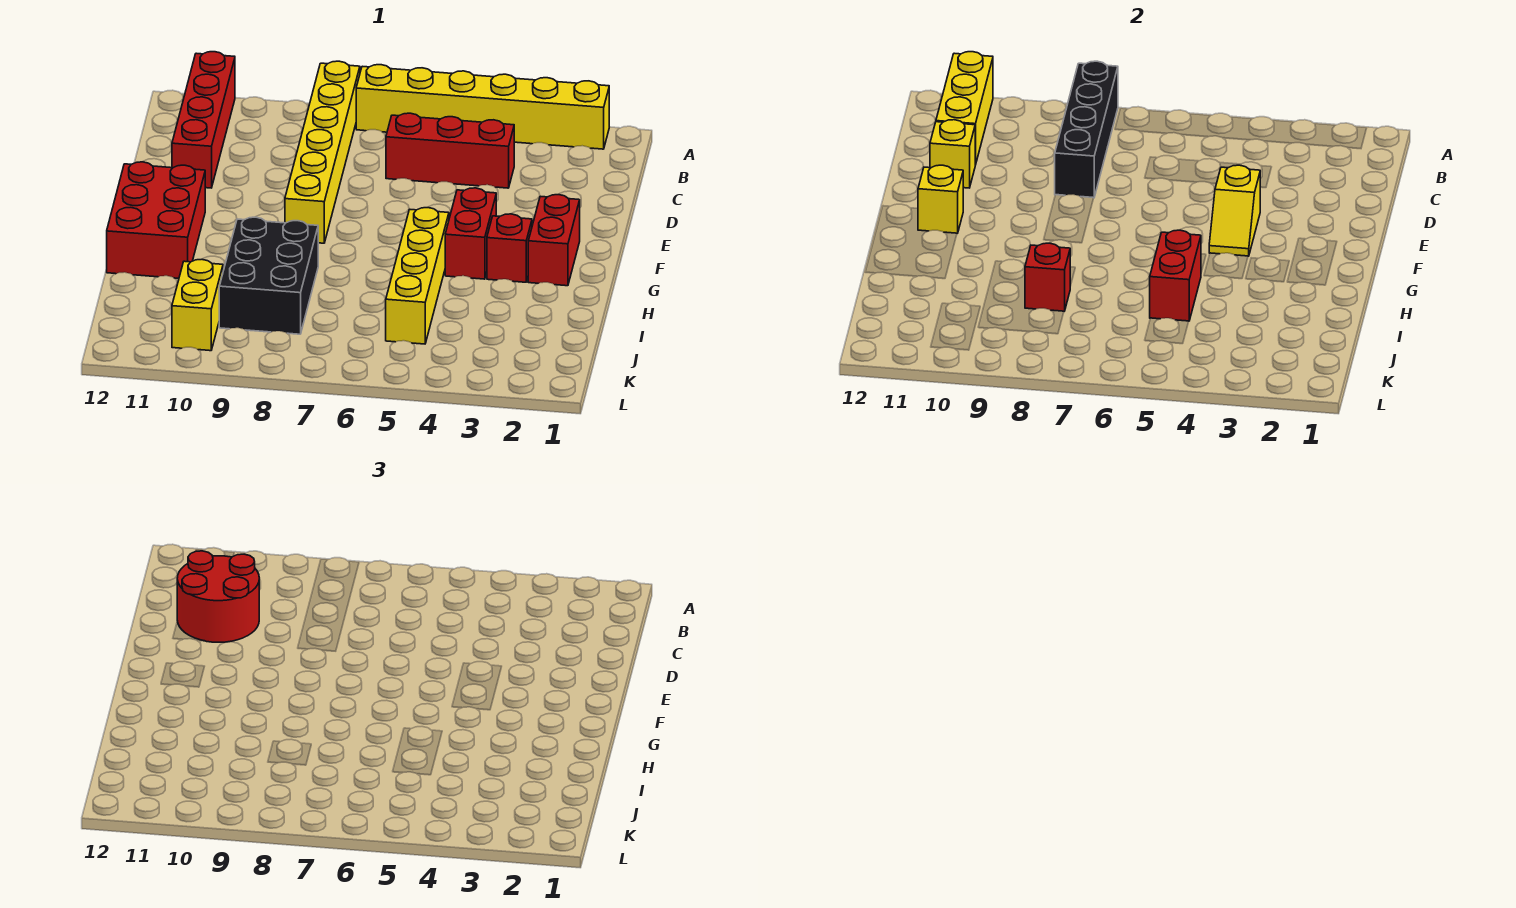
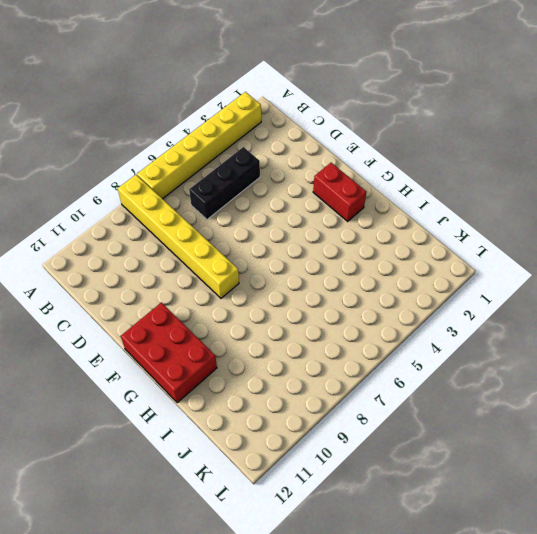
black 1x3 brick [189,147,260,219] -> red 1x3 brick [386,113,514,188]
none -> red 1x4 brick [172,52,235,188]
none -> red 1x2 brick [445,188,496,279]
none -> red 1x1 brick [487,214,532,282]

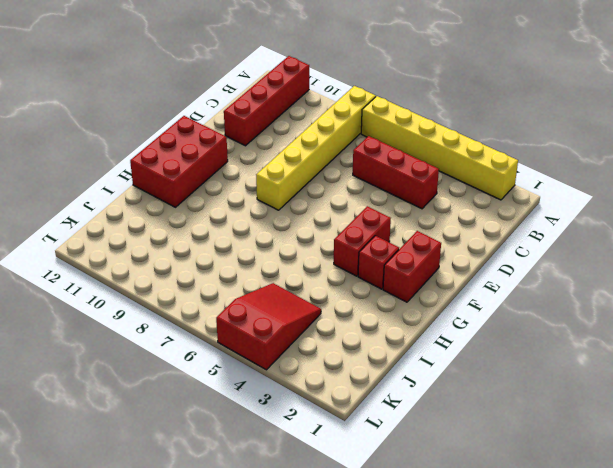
red 2x3 slope [216,283,321,370] -> yellow 1x4 brick [386,208,449,344]
none -> black 2x3 brick [219,217,318,334]
none -> yellow 1x2 brick [172,260,223,351]
none -> black 1x4 brick [1055,61,1118,198]

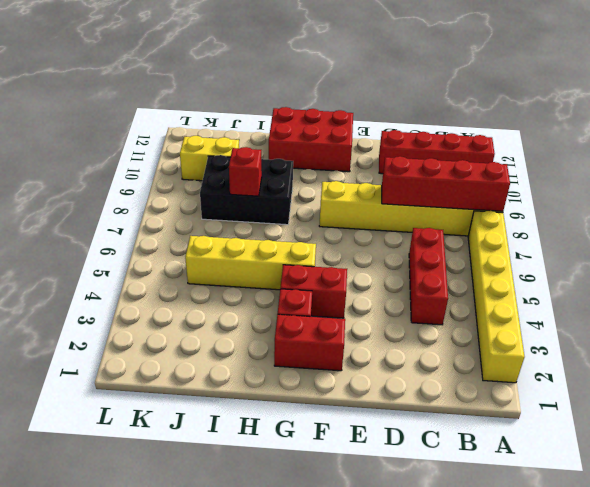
red 1x4 brick [382,156,510,211] -> black 1x4 brick [1055,61,1118,198]
none -> yellow 1x3 brick [936,52,993,165]
none -> yellow 1x1 brick [930,120,975,188]
none -> yellow 1x2 slope [1209,165,1260,256]

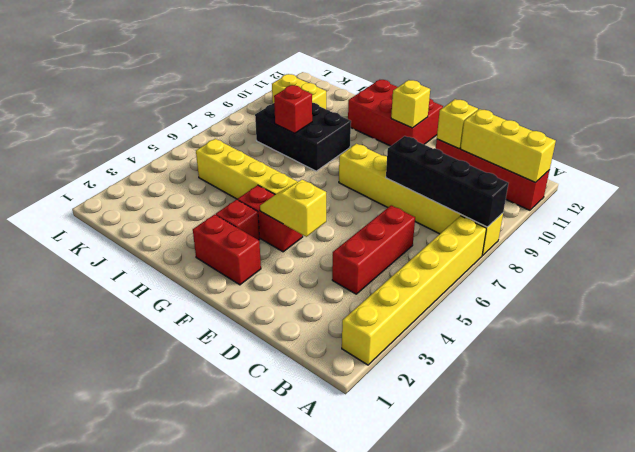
none -> red 1x2 brick [1150,230,1201,321]
none -> red 2x2 round brick [177,551,259,642]

